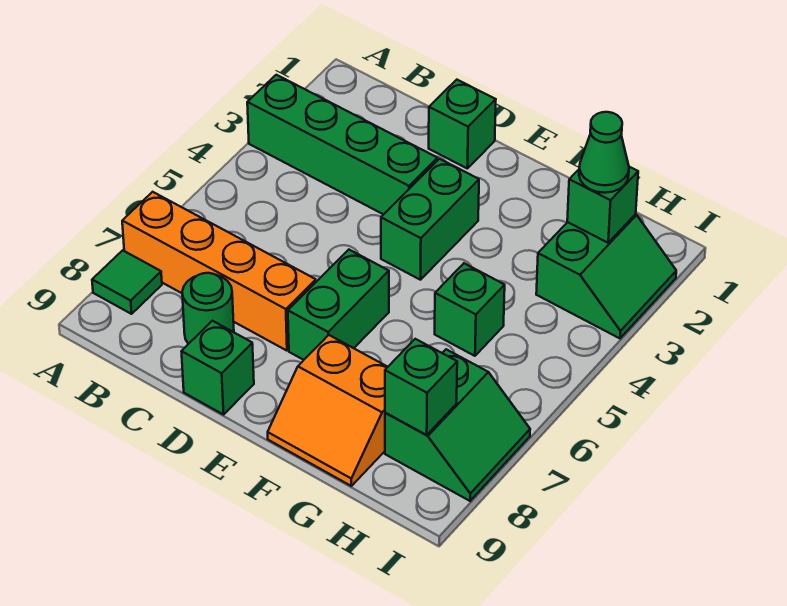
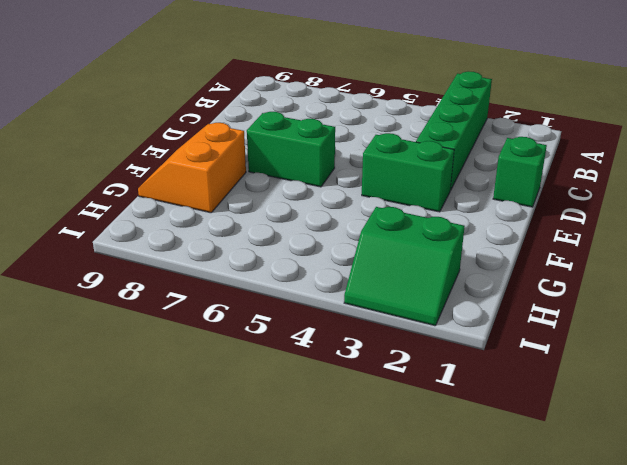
none -> orange 1x4 brick [122,192,316,351]
none -> green 1x1 tile [92,250,162,314]
none -> green 1x1 round brick [182,273,234,344]

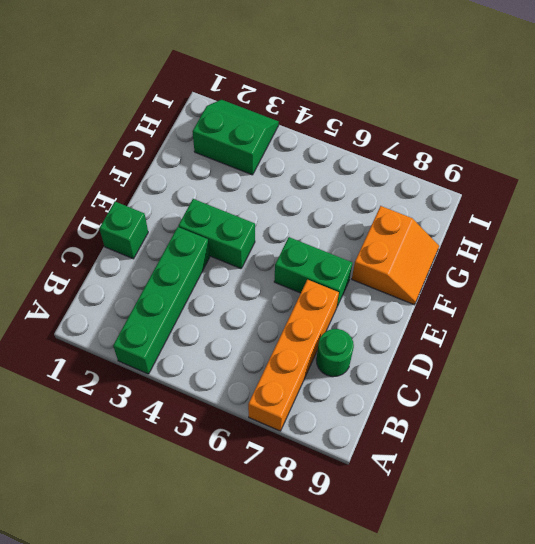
none -> green 1x1 tile [92,250,162,314]
none -> green 1x1 brick [181,321,254,415]
none -> green 1x1 brick [435,263,505,356]

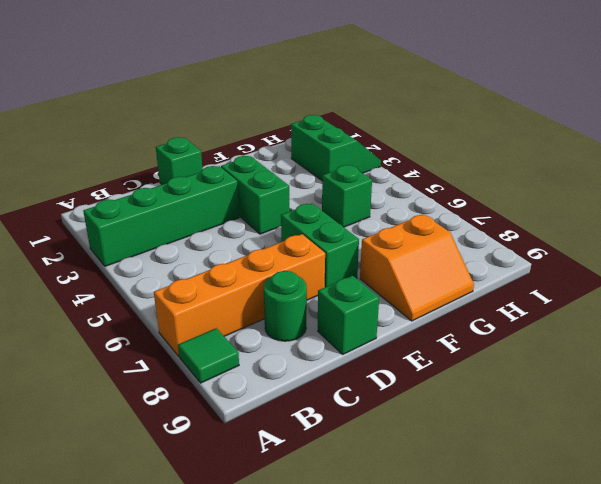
none -> green 2x2 slope [385,349,530,501]
none -> green 1x1 brick [567,167,638,243]
none -> green 1x1 brick [385,339,457,435]

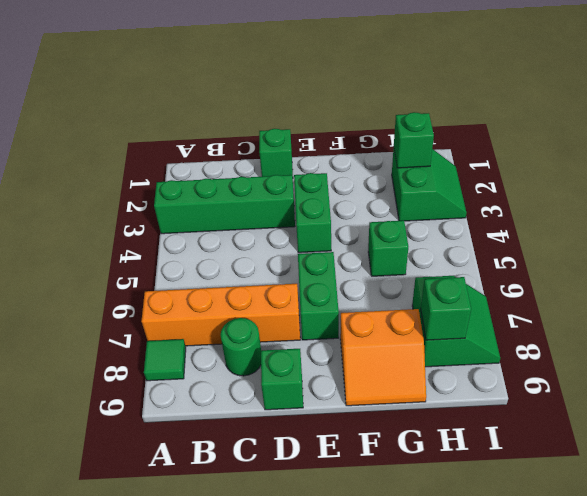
none -> green 1x1 cone [579,112,629,193]

